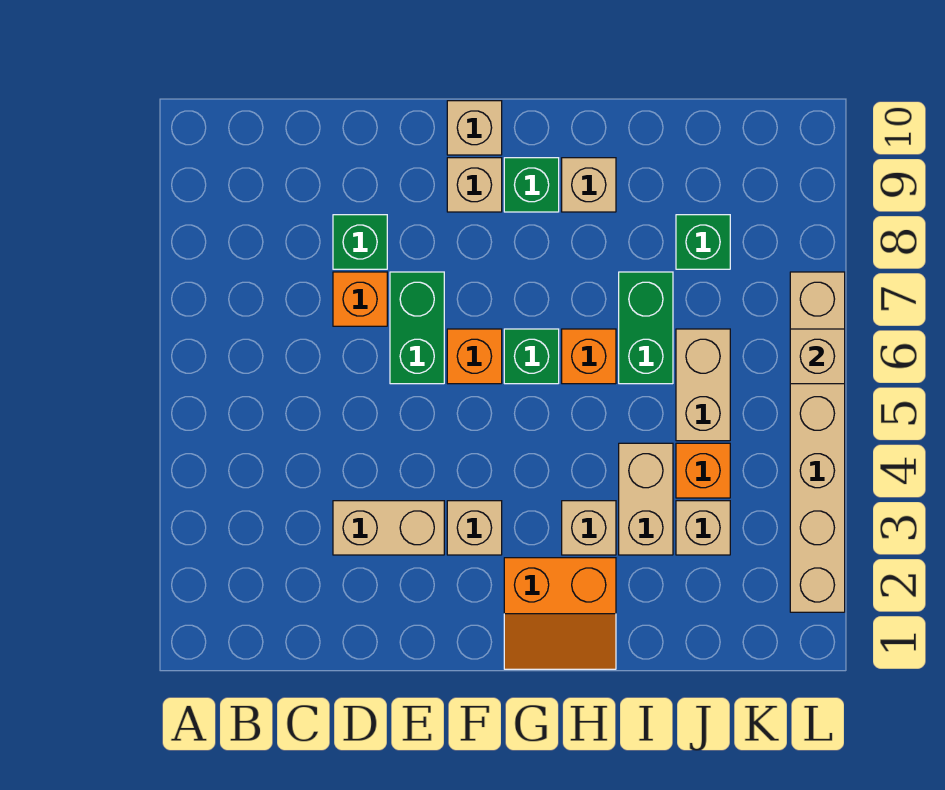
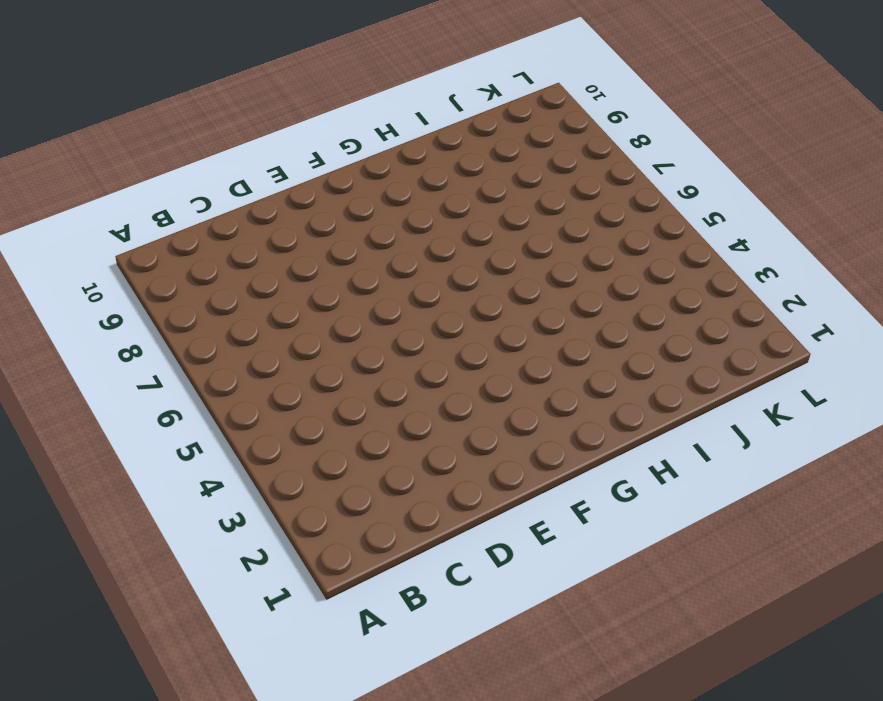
none -> tan 1x2 brick [333,501,444,555]
none -> orange 1x1 brick [333,272,387,326]
none -> green 1x1 brick [333,215,387,269]

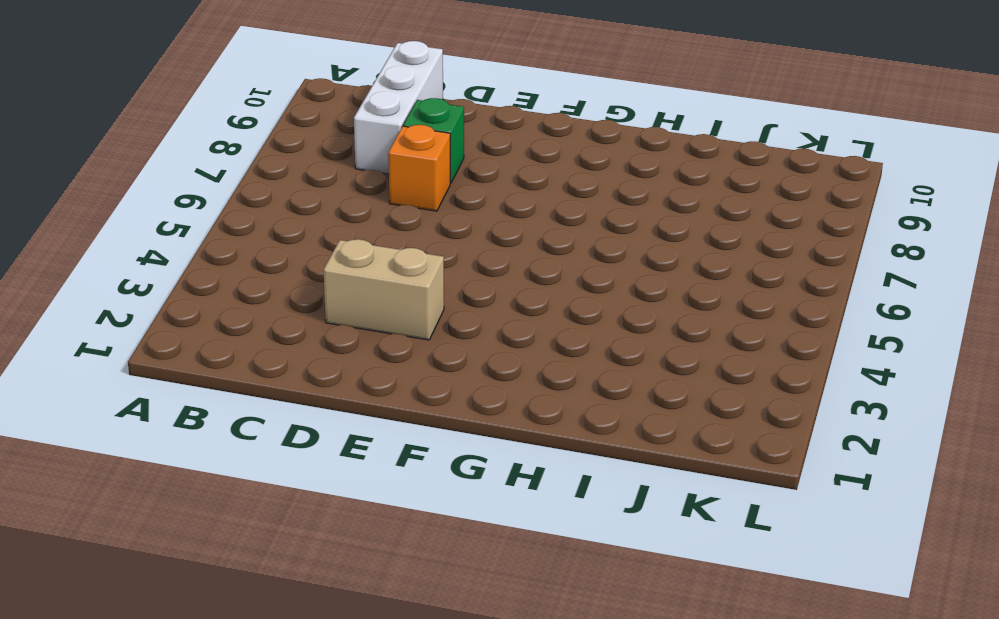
white 1x3 brick [354,41,443,174] -> none
none -> green 1x2 brick [390,272,444,384]
none -> tan 1x1 brick [447,501,502,555]
none -> orange 1x1 brick [447,329,502,384]

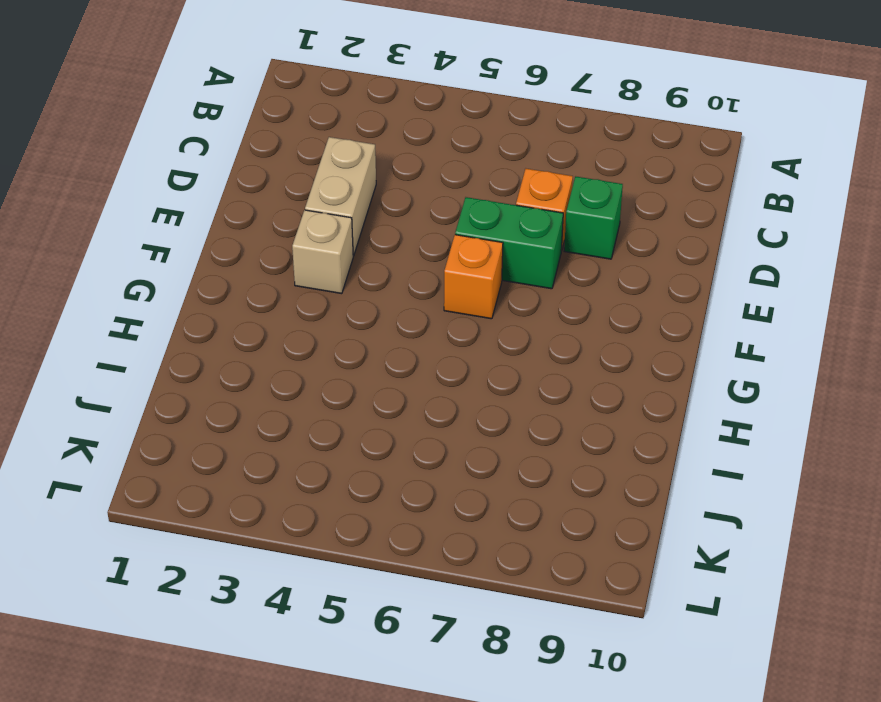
none -> tan 1x1 brick [447,158,502,212]
none -> tan 1x1 brick [447,101,502,155]
none -> orange 2x2 slope [504,558,616,669]

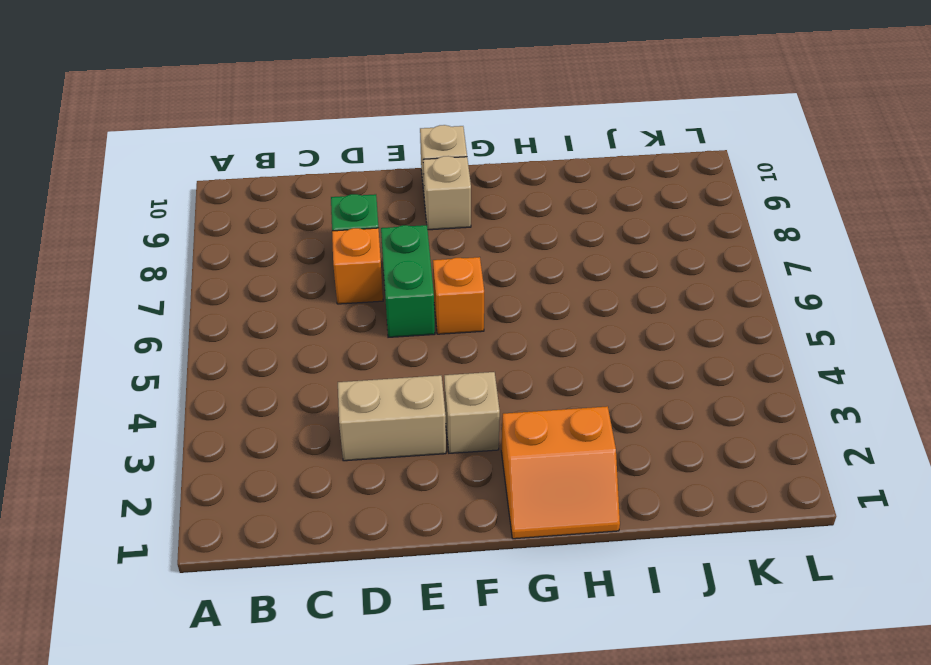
none -> green 1x1 brick [504,329,559,384]
none -> green 1x1 brick [504,158,559,212]
none -> tan 1x1 brick [562,501,616,555]

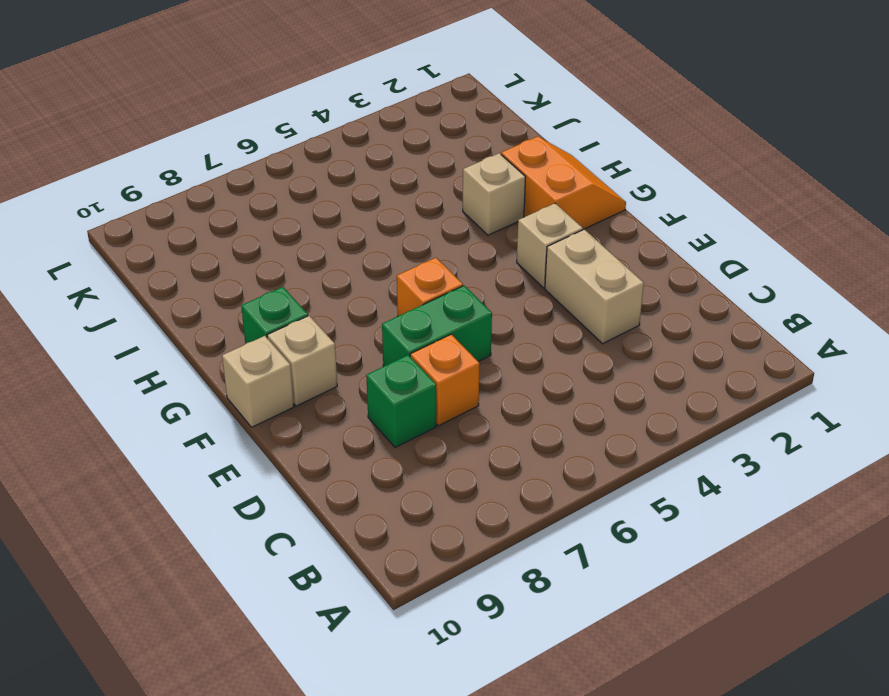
none -> green 1x1 brick [504,329,559,384]
none -> orange 1x1 brick [562,329,616,384]
none -> tan 1x1 brick [562,158,616,212]

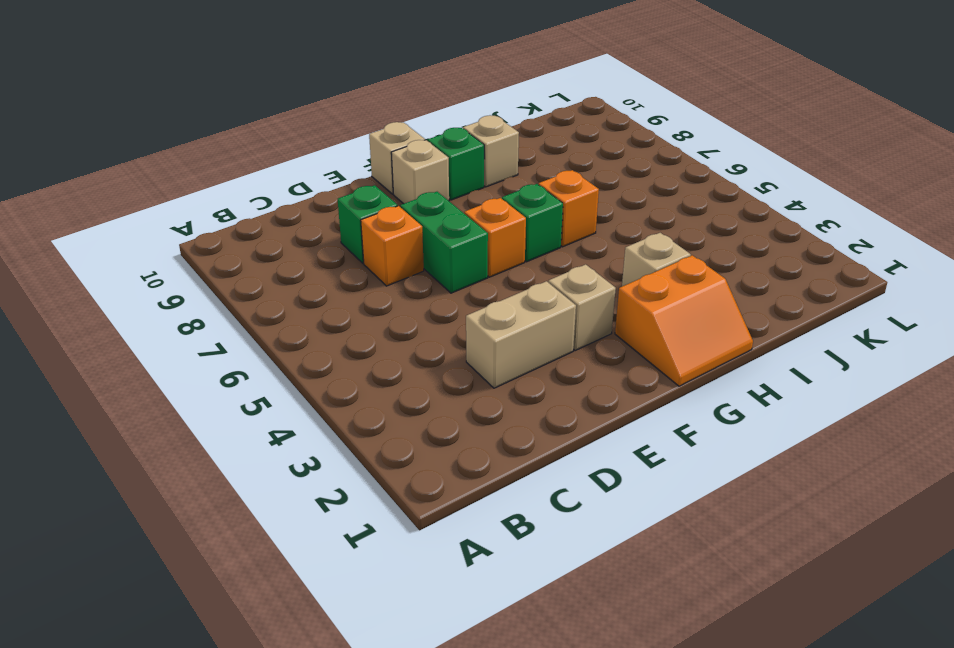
none -> tan 1x2 brick [619,443,673,555]
none -> green 1x2 brick [619,272,673,384]
none -> tan 1x1 brick [676,501,730,555]

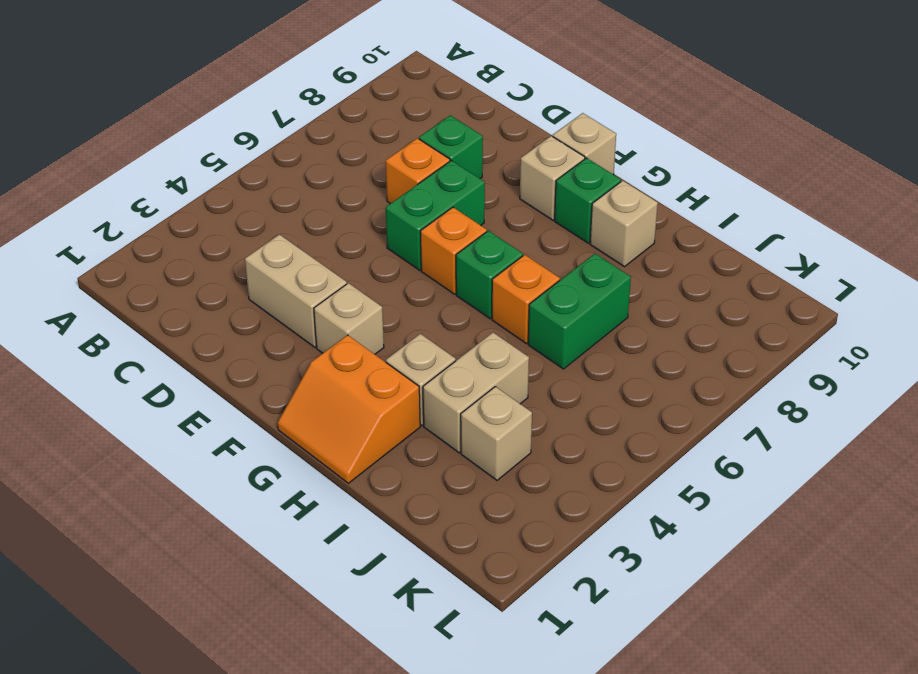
none -> orange 1x1 brick [676,443,730,498]
none -> tan 1x2 brick [676,329,730,441]
none -> green 1x1 brick [676,215,730,269]

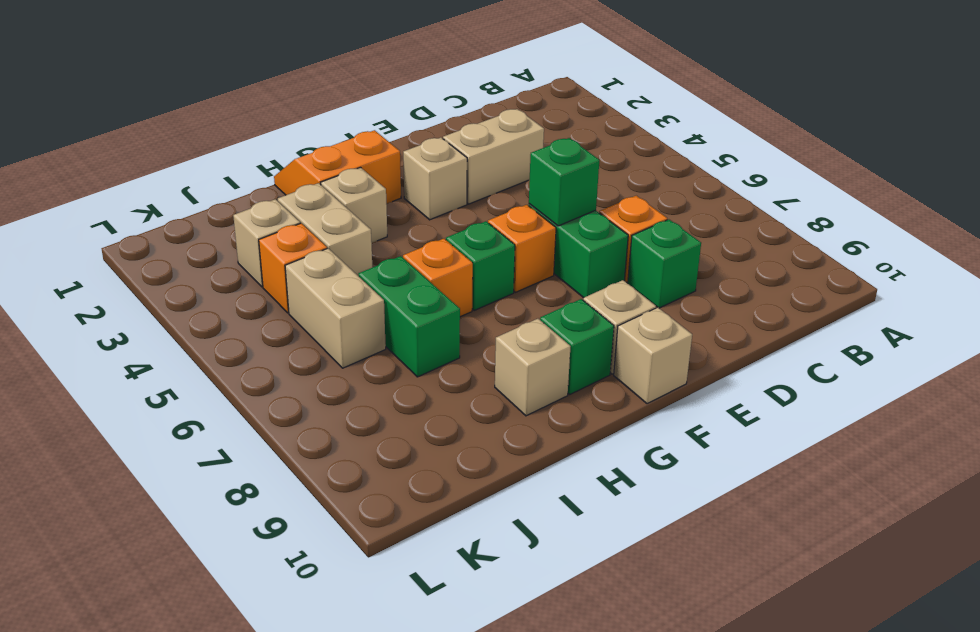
green 1x1 brick [529,138,599,226] -> green 1x1 brick moved to [676,215,730,269]
none -> tan 1x6 brick [790,272,845,612]
none -> tan 1x1 brick [790,329,845,384]

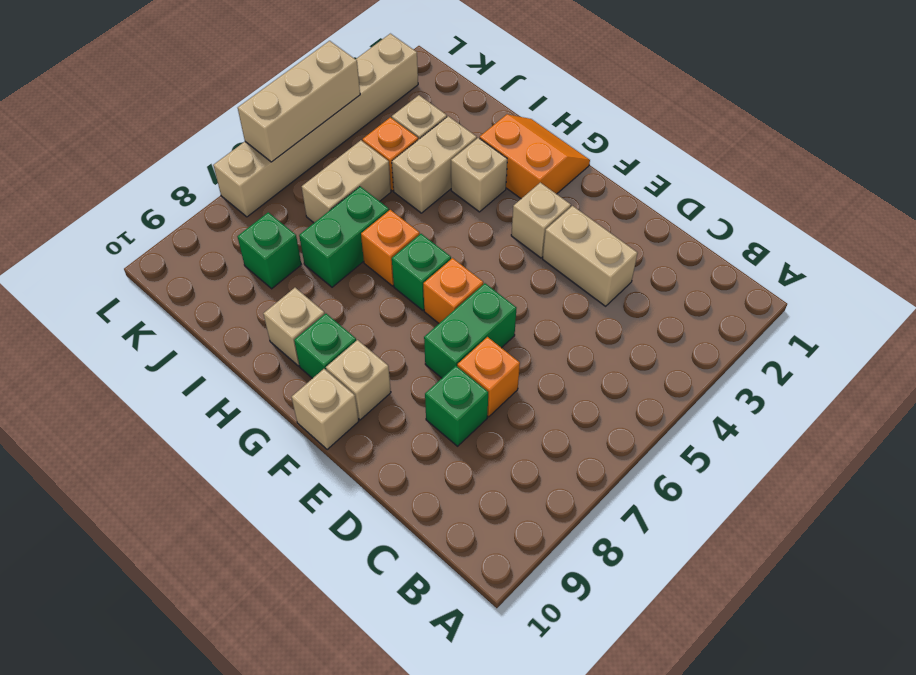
tan 1x3 brick [238,41,360,162] -> tan 1x1 brick [790,329,845,384]

